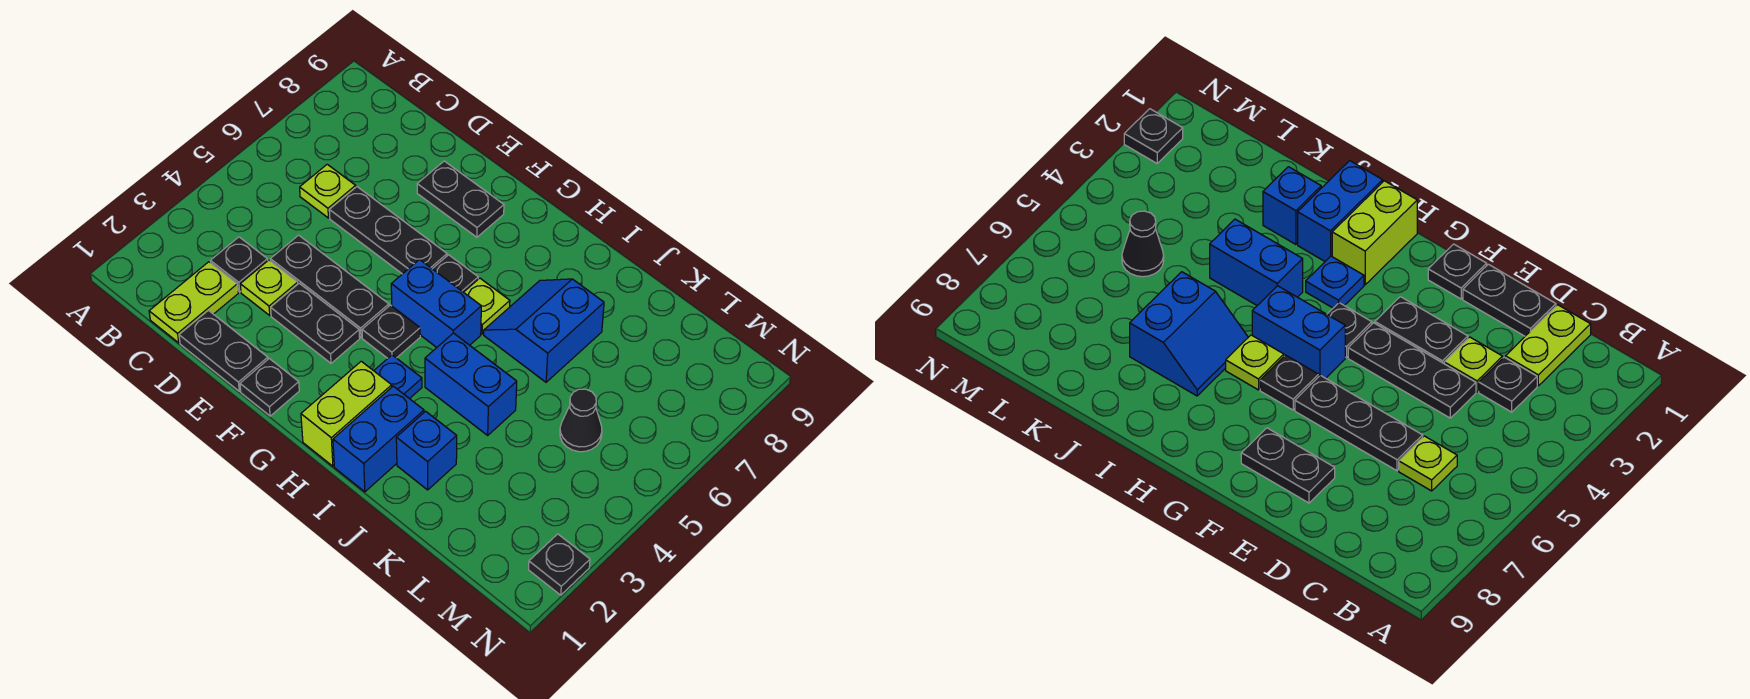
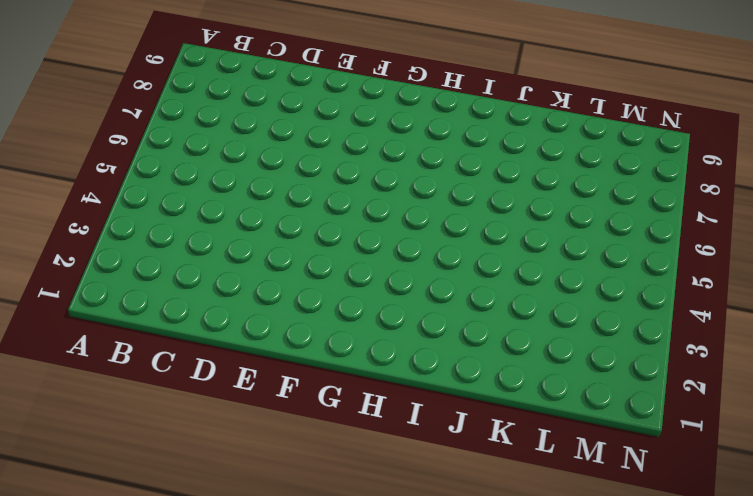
none -> lime 1x2 plate [149,262,238,343]
none -> black 1x1 plate [210,237,268,292]
none -> lime 1x1 plate [300,164,356,218]

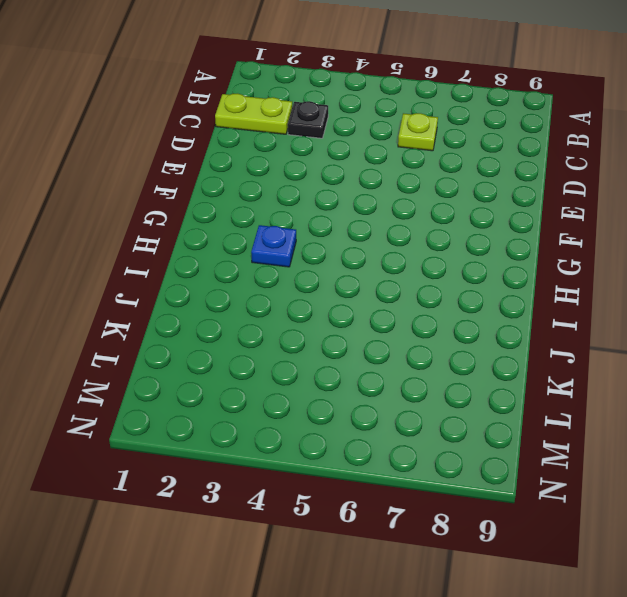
none -> black 1x2 plate [179,310,268,391]
none -> lime 1x1 plate [240,260,298,316]
none -> black 1x3 plate [270,235,389,337]

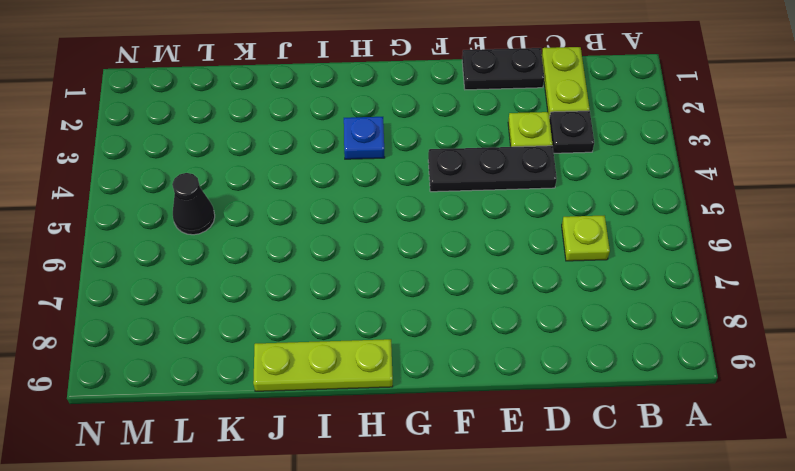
lime 1x3 plate [253,339,393,391] -> none
none -> black 1x3 plate [329,187,447,274]
none -> black 1x2 plate [271,283,360,363]
none -> black 1x2 plate [417,161,504,237]

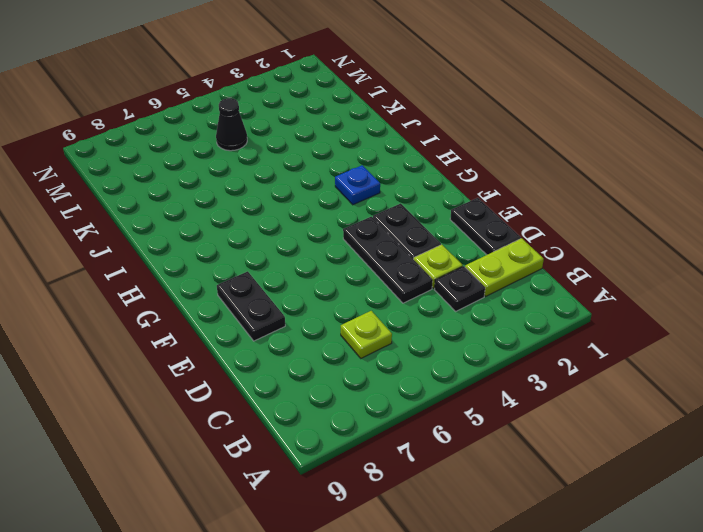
none -> black 1x3 plate [329,187,447,274]
none -> black 1x1 plate [240,359,299,416]
none -> black 1x1 plate [362,305,420,358]

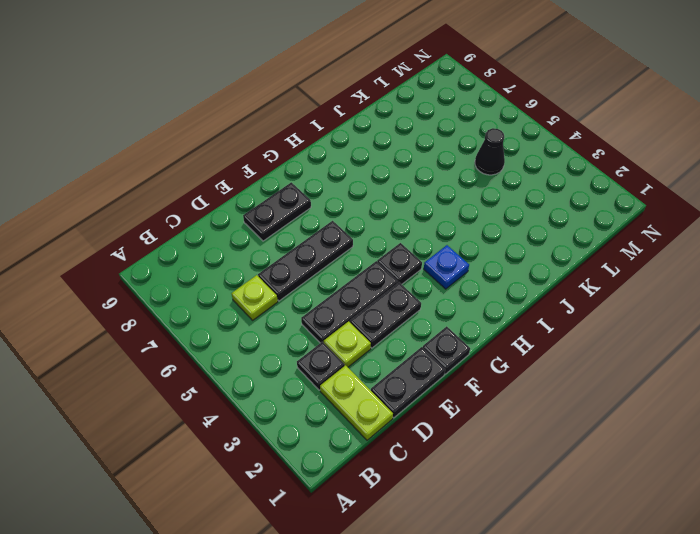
none -> blue 1x2 brick [391,260,481,347]
none -> black 1x1 plate [433,255,478,292]
none -> lime 1x2 brick [301,361,392,466]

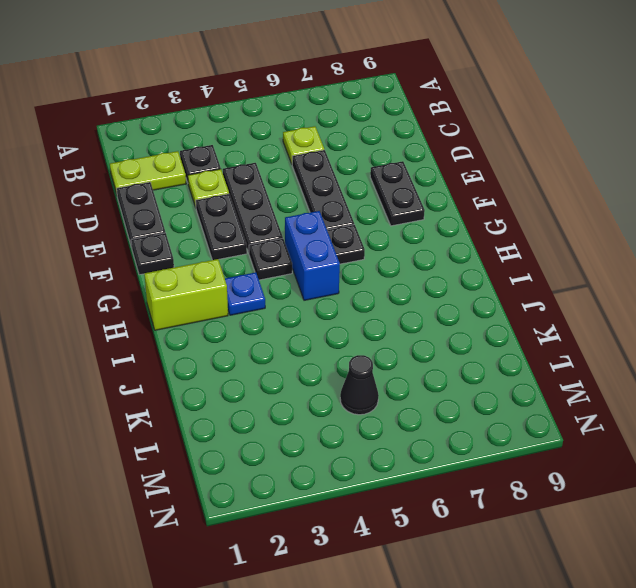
none -> lime 1x1 plate [464,278,510,334]
none -> blue 1x2 brick [333,386,424,492]
none -> blue 1x2 brick [425,333,517,435]

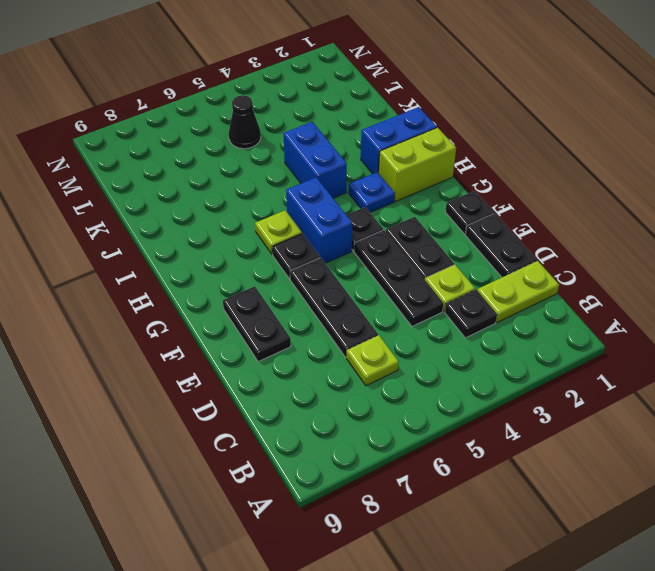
none -> blue 2x2 slope [484,279,604,382]
none -> blue 1x1 brick [396,411,457,490]
none -> black 1x1 plate [529,534,590,595]

